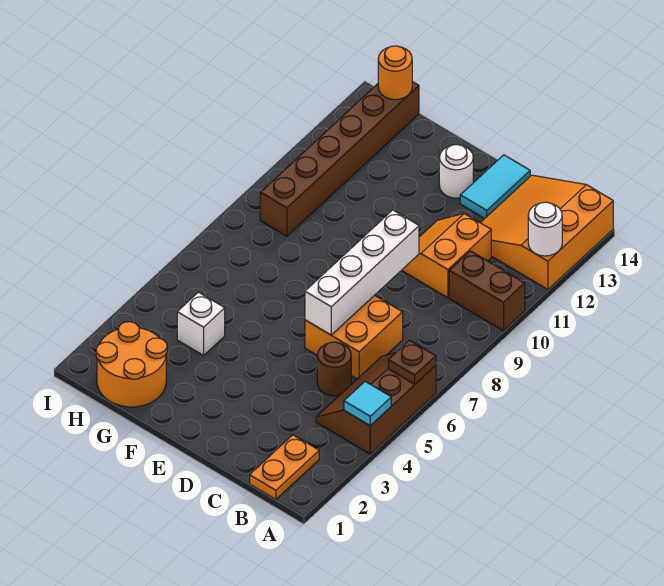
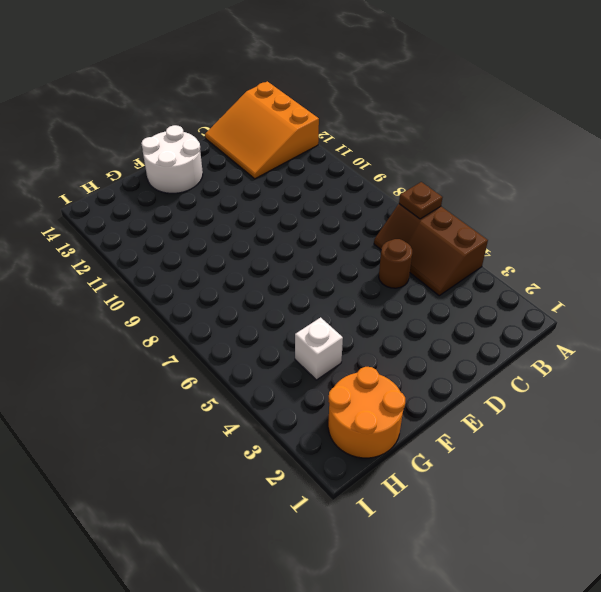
white 2x2 round brick [141,125,203,193] -> white 1x1 round brick [439,145,473,198]
none -> brown 1x2 brick [449,251,525,331]
none -> orange 1x2 plate [250,435,319,499]
none -> orange 2x2 brick [305,295,403,379]

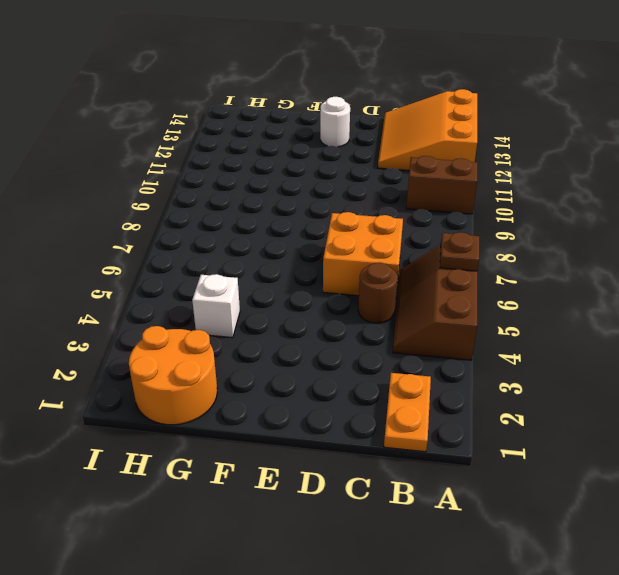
none -> orange 2x2 slope [402,214,491,298]
none -> cyan 1x2 tile [460,155,530,218]
none -> brown 1x6 brick [260,82,419,236]

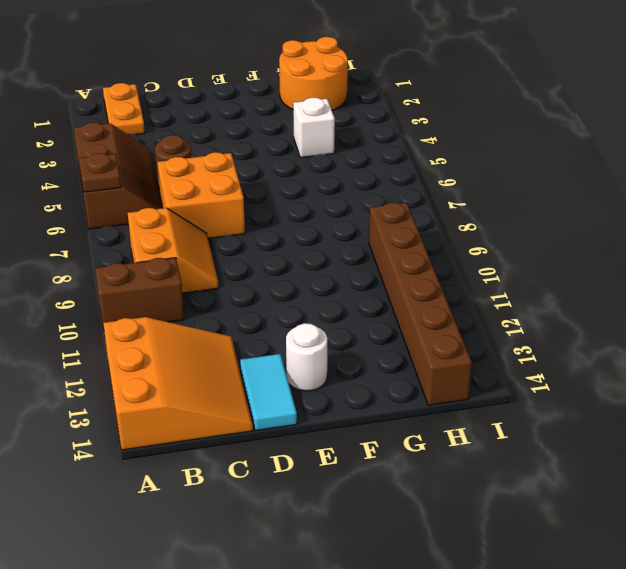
orange 2x2 slope [128,208,219,293] -> orange 2x2 slope moved to [402,214,491,298]
none -> cyan 1x1 tile [344,382,391,426]
none -> white 1x1 round brick [528,202,562,256]
none -> white 1x4 brick [305,210,419,335]

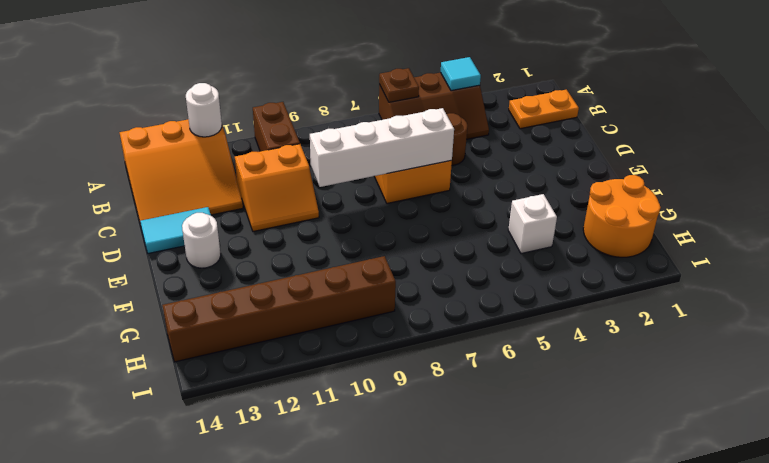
none -> orange 1x1 round brick [378,46,412,100]

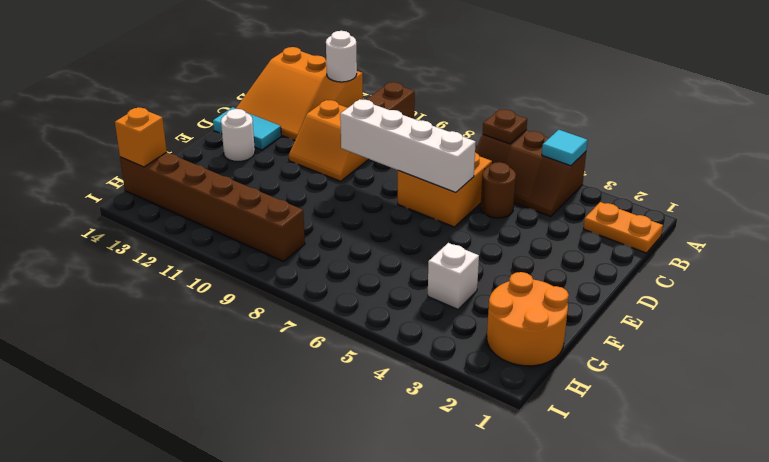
orange 1x1 brick [115,108,167,167] -> orange 1x1 round brick [378,46,412,100]

